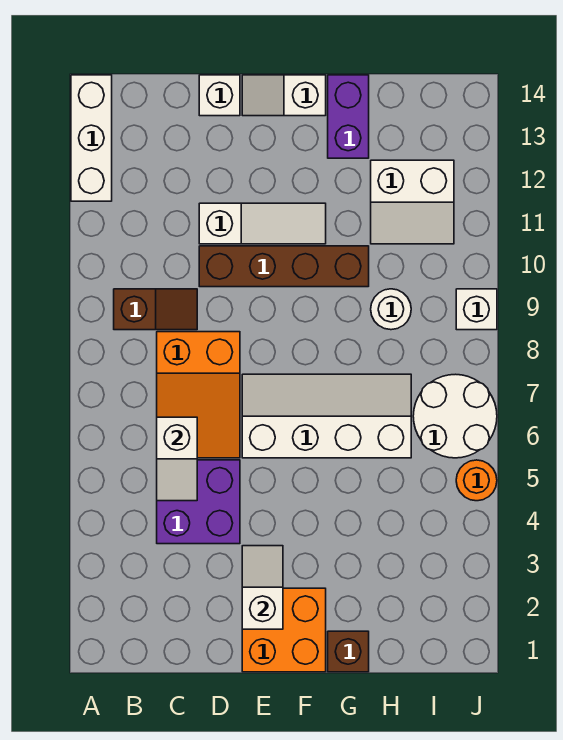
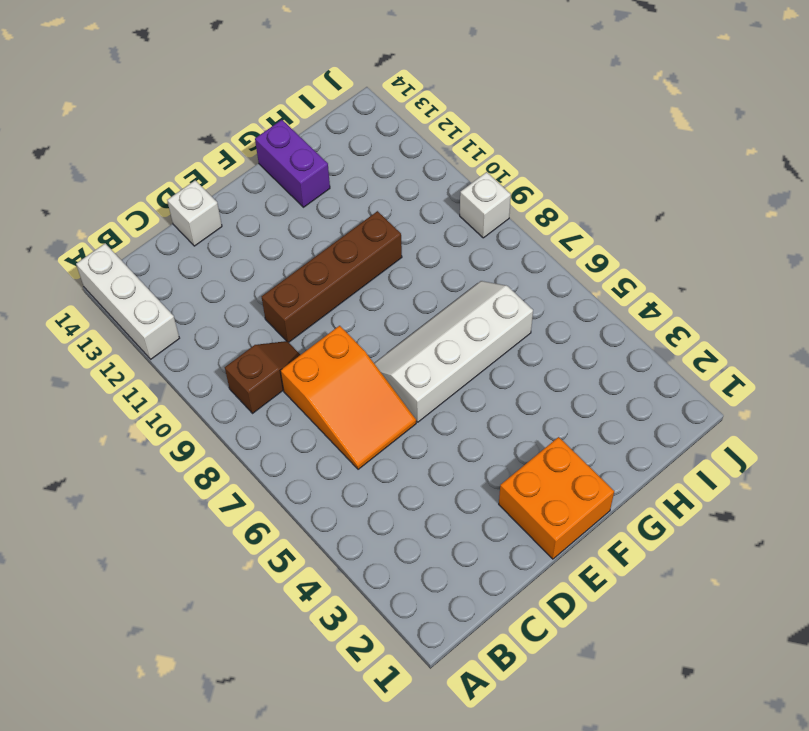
none -> purple 2x2 brick [157,460,240,544]
none -> white 1x3 slope [199,203,326,244]
none -> white 1x2 slope [242,75,326,116]

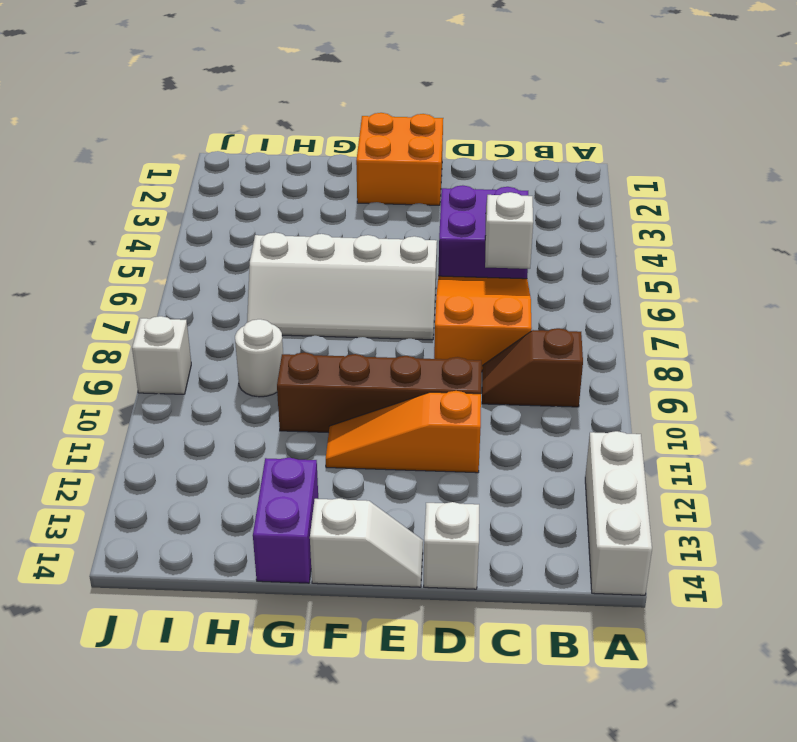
orange 1x3 slope [326,391,481,473] -> white 1x3 slope [199,203,326,244]
none -> brown 1x1 brick [328,631,369,672]
none -> white 2x2 slope [371,160,454,244]
none -> white 2x2 round brick [413,374,497,458]

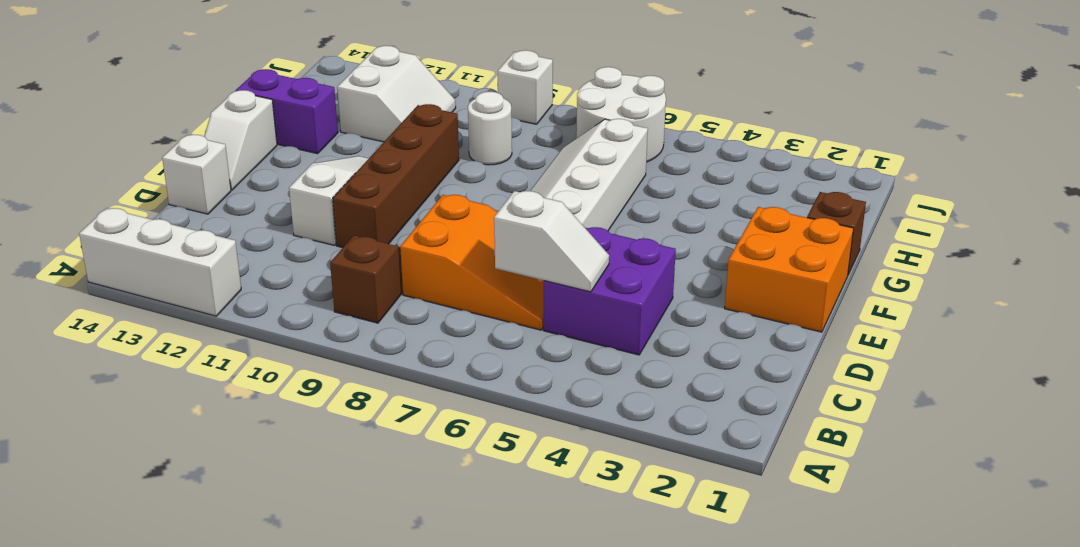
none -> orange 1x1 round brick [456,460,497,501]
none -> white 1x2 slope [242,546,283,629]

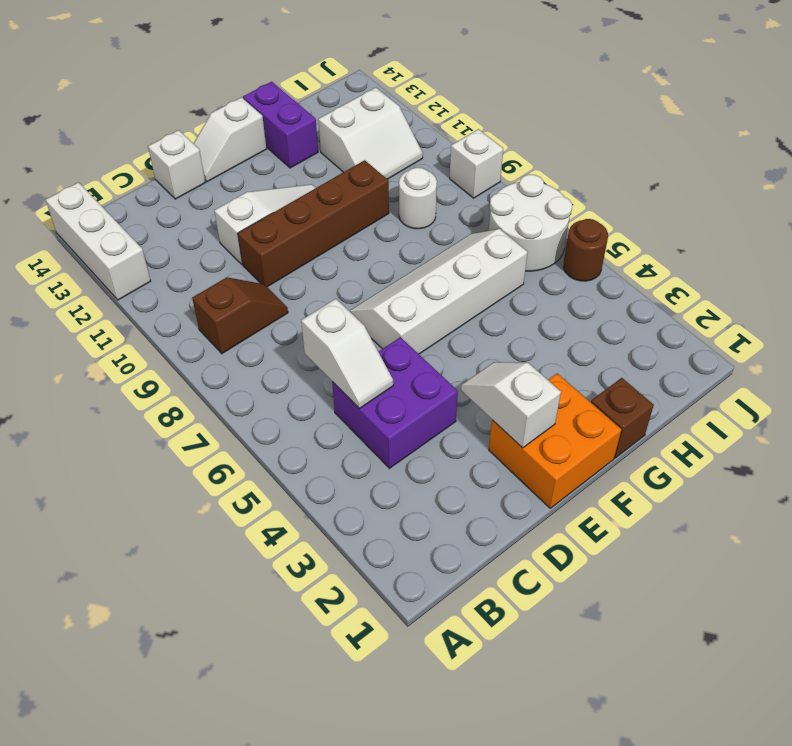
brown 1x1 round brick [563,219,608,281] -> orange 1x1 round brick [456,460,497,501]
none -> orange 2x3 slope [157,332,240,458]

